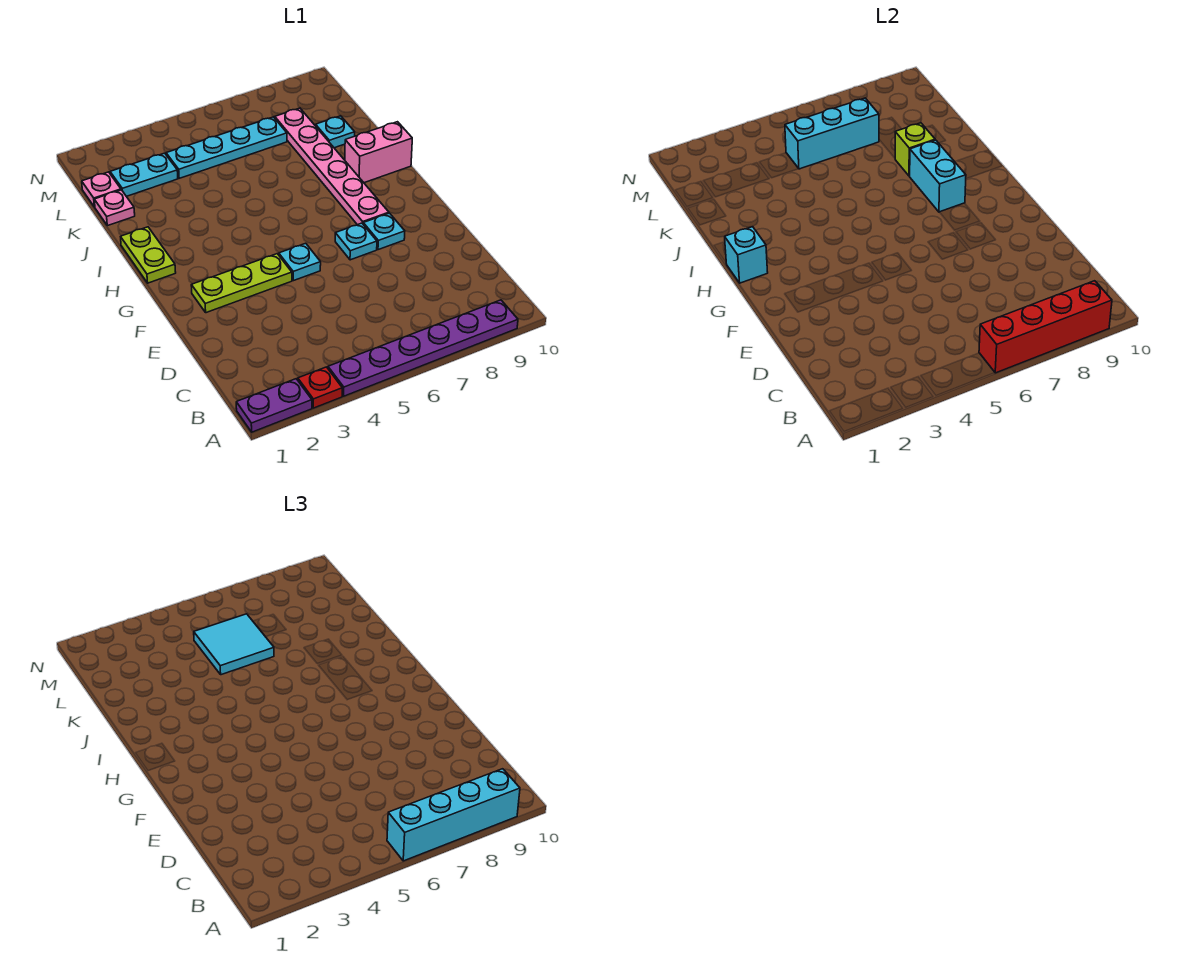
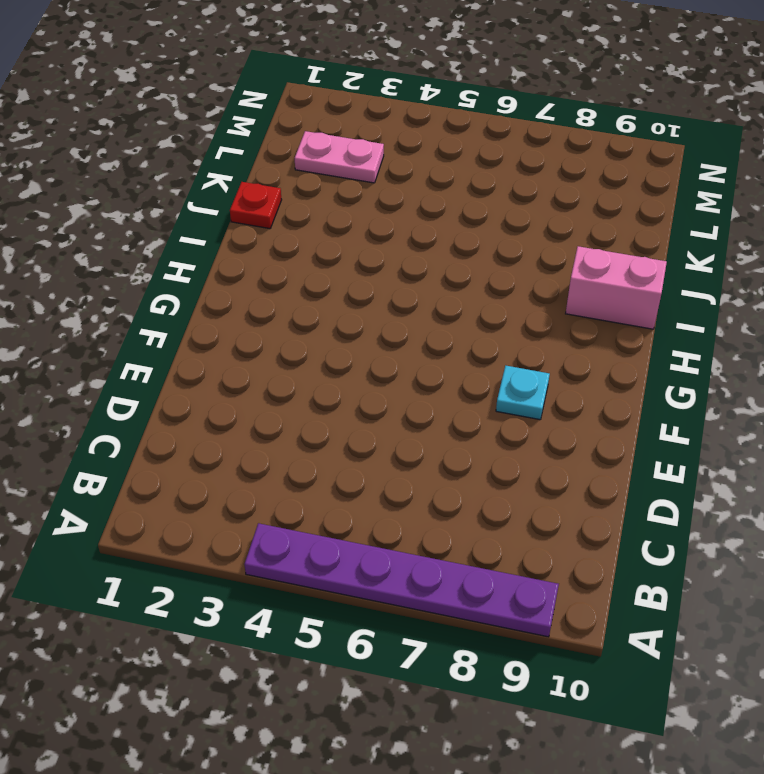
red 1x1 plate [230,182,282,229] -> red 1x1 plate moved to [298,367,342,408]
pink 1x2 plate [295,131,384,183] -> cyan 1x2 plate [110,153,178,196]
none -> purple 1x2 plate [236,379,312,432]
none -> lime 1x3 plate [191,254,292,313]
none -> cyan 1x1 plate [279,243,321,281]

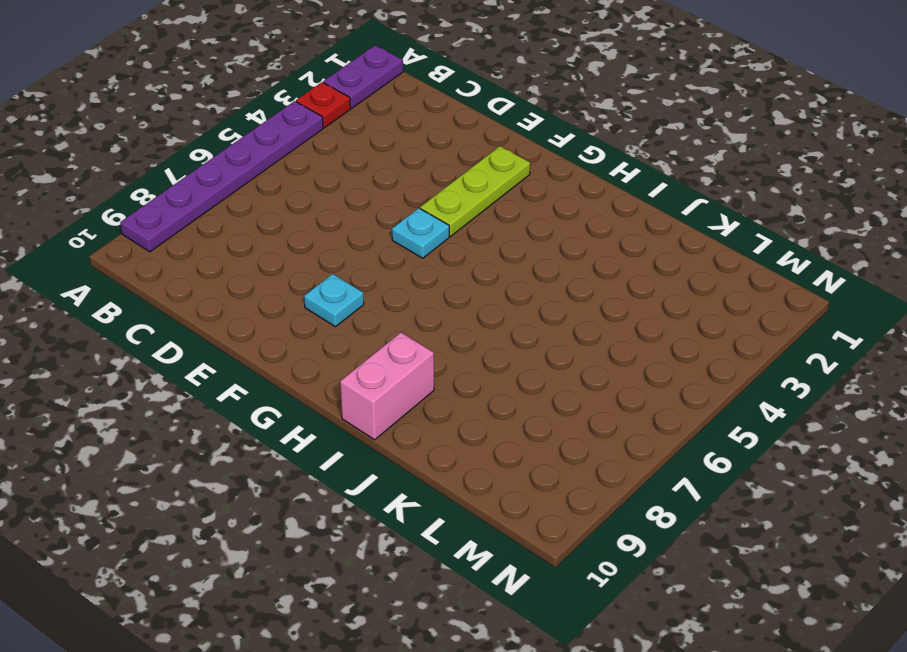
none -> cyan 1x1 plate [335,223,377,260]
none -> pink 1x6 plate [275,108,389,225]
none -> lime 1x2 plate [121,227,176,283]

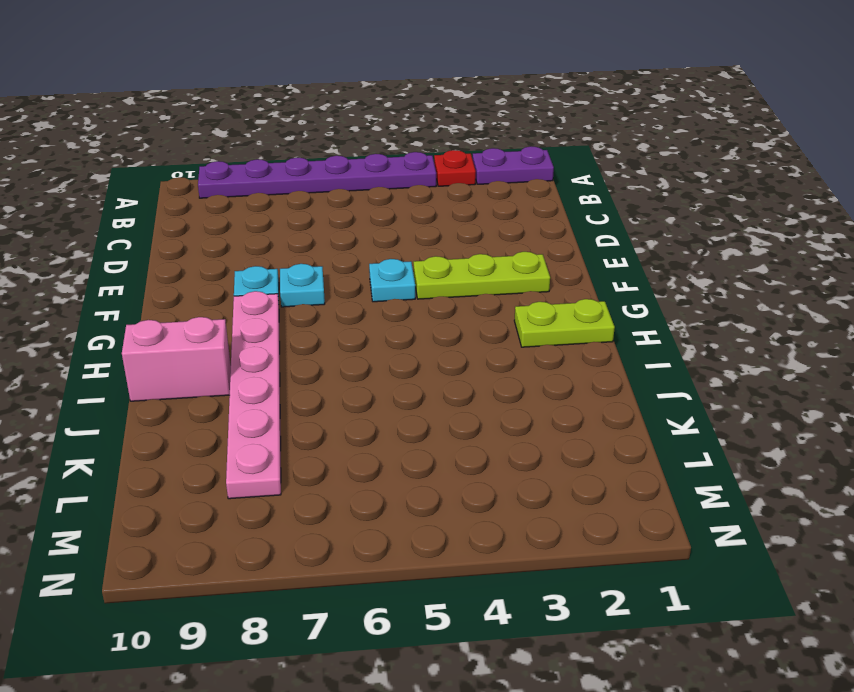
lime 1x2 plate [514,299,615,347] -> lime 1x2 plate turned to [121,227,176,283]
none -> pink 1x1 plate [94,190,135,226]
none -> cyan 1x1 plate [316,116,355,148]
none -> pink 1x1 plate [82,172,121,207]

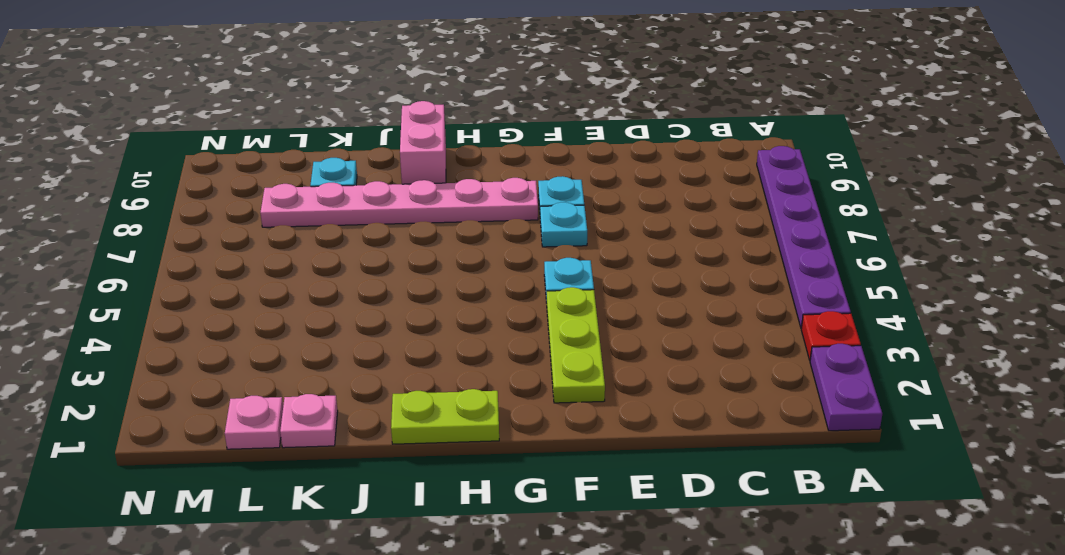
none -> cyan 1x2 plate [110,153,178,196]
none -> cyan 1x4 plate [166,117,287,178]
none -> red 1x4 brick [979,281,1112,373]

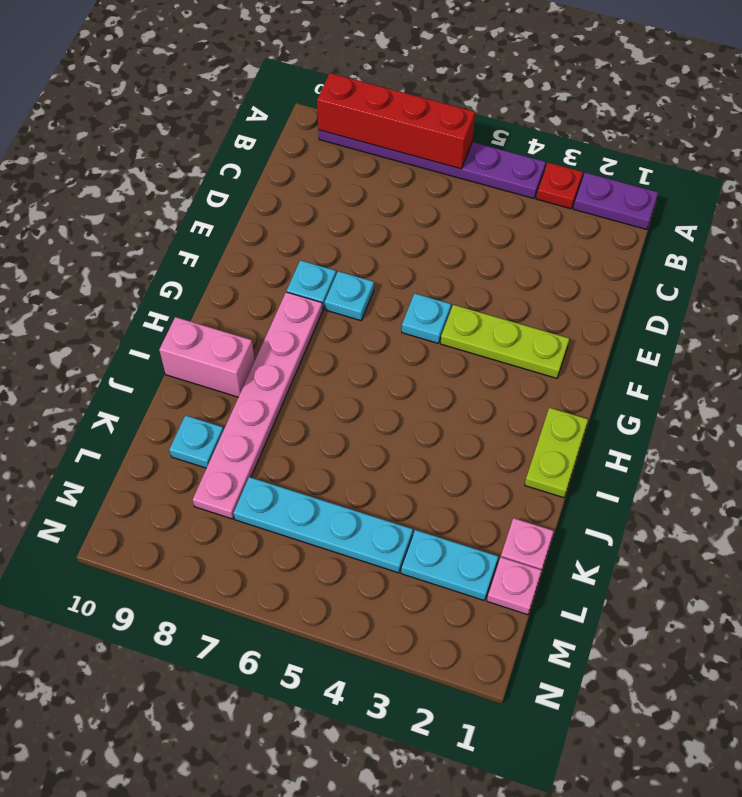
none -> cyan 1x1 brick [725,227,768,283]
none -> cyan 1x2 brick [910,140,966,212]
none -> lime 1x1 brick [895,123,935,176]

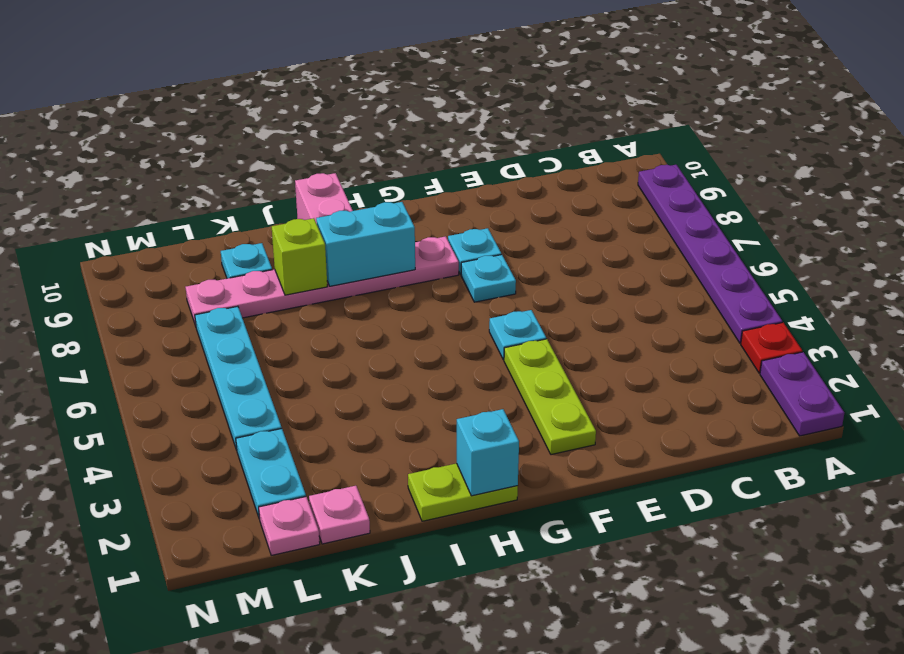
none -> red 1x4 brick [979,281,1112,373]
none -> cyan 1x3 brick [785,98,879,169]
none -> cyan 1x4 brick [387,769,520,861]

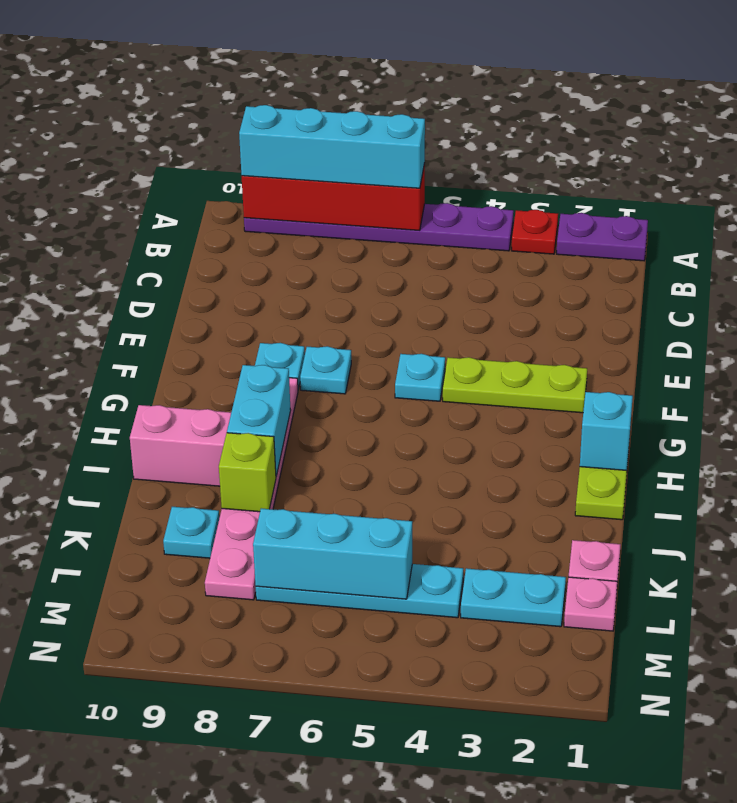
none -> cyan 2x2 tile [194,614,274,675]

